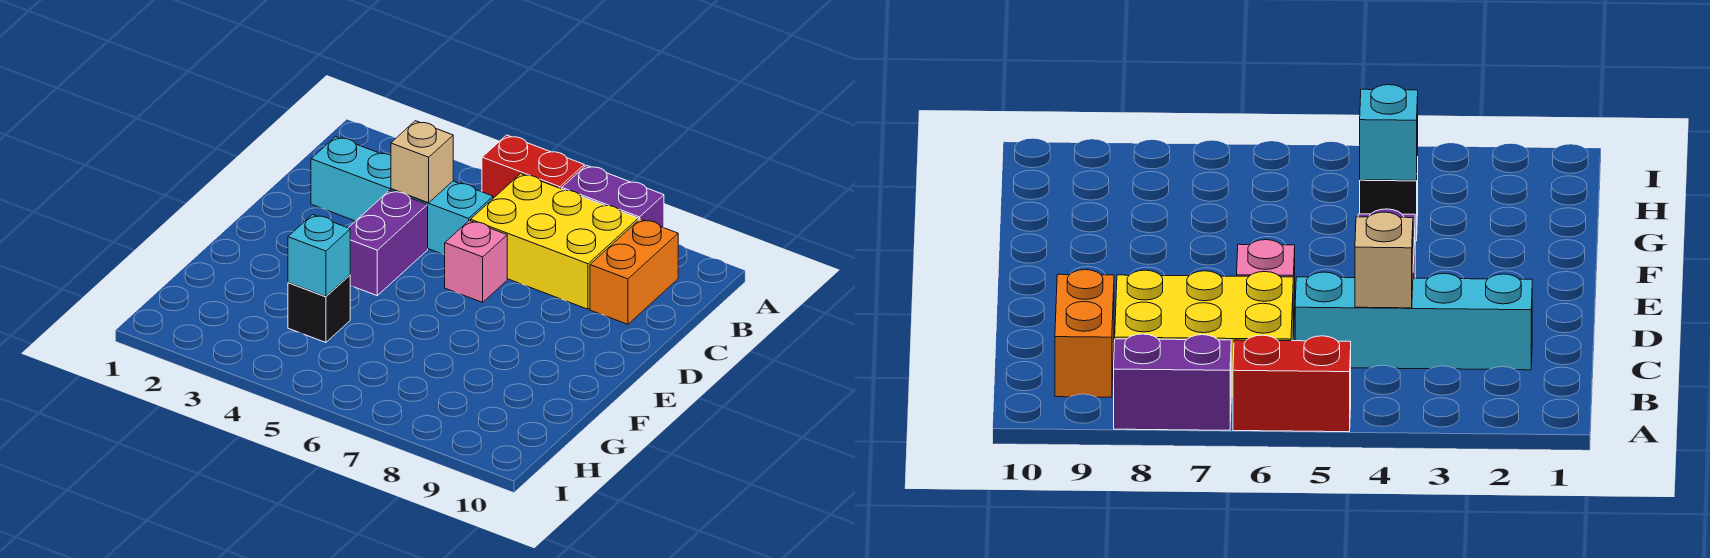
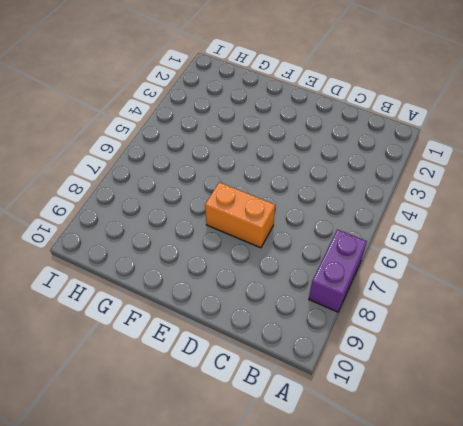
orange 1x2 brick [205,182,275,248] -> orange 1x2 brick moved to [590,219,678,324]
none -> red 1x2 brick [482,135,584,198]
none -> yellow 2x3 brick [471,174,638,309]

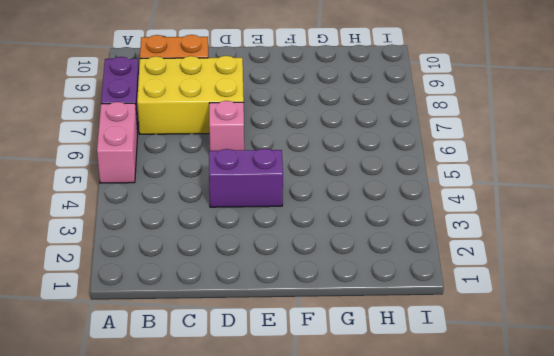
pink 1x2 brick [97,102,138,183] -> red 1x2 brick [482,135,584,198]
yellow 2x3 brick [137,56,244,134] -> yellow 2x3 brick turned to [471,174,638,309]
none -> cyan 1x4 brick [311,137,493,255]
none -> black 1x1 brick [288,275,350,343]

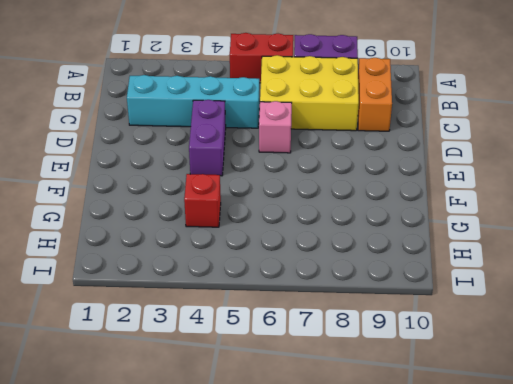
red 1x1 brick [184,174,221,227] -> black 1x1 brick [288,275,350,343]
none -> tan 1x1 brick [391,121,453,203]
none -> cyan 1x1 brick [288,215,350,297]

